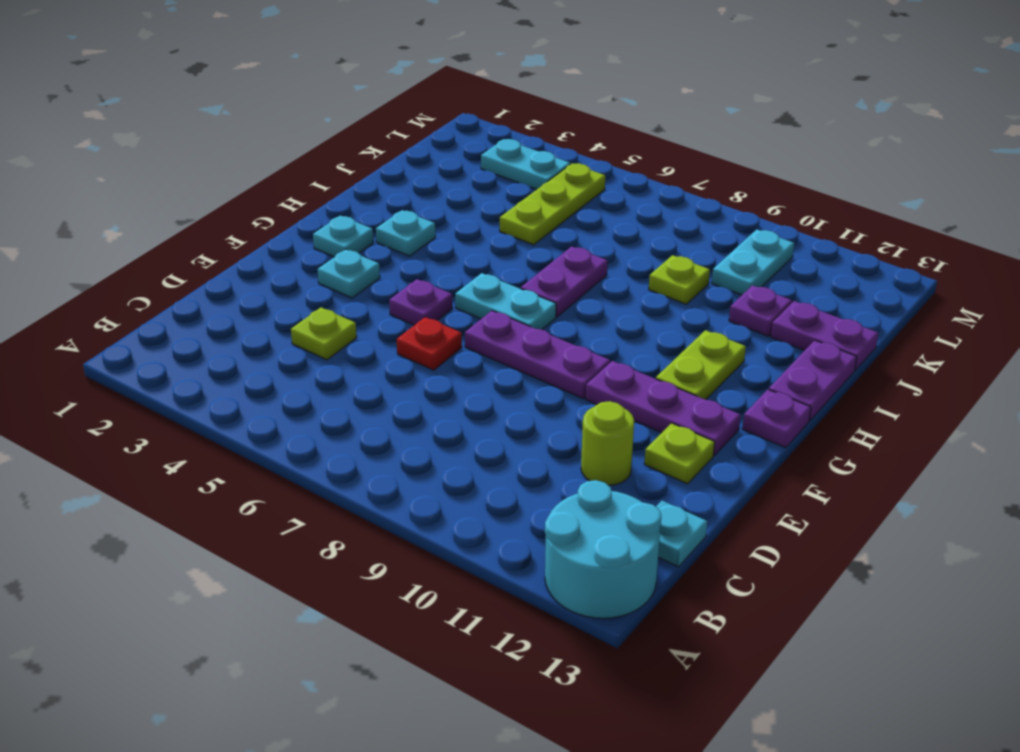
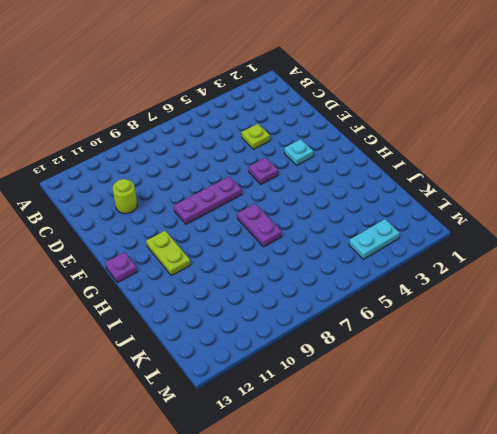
none -> cyan 2x2 round brick [545,480,661,618]
none -> cyan 1x1 plate [656,501,707,567]
none -> red 1x1 plate [397,317,462,370]

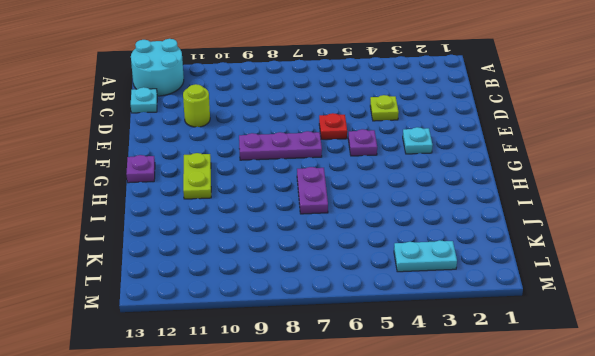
none -> lime 1x1 plate [644,423,715,484]
none -> purple 1x3 plate [586,361,741,455]
none -> cyan 1x1 plate [313,216,374,257]

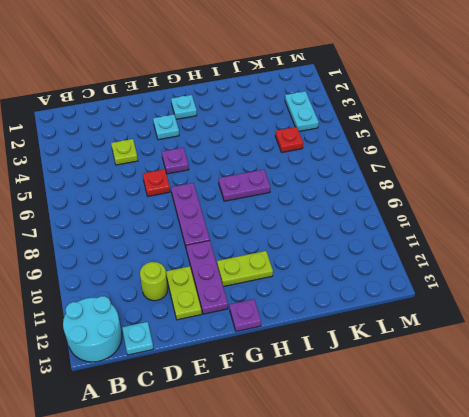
lime 1x2 plate [166,266,202,320] -> lime 1x1 plate [644,423,715,484]
red 1x1 plate [275,127,303,152] -> lime 1x3 plate [500,163,605,245]
none -> cyan 1x2 plate [455,273,556,330]
none -> cyan 1x1 plate [376,210,435,256]
none -> purple 1x2 plate [769,340,857,421]

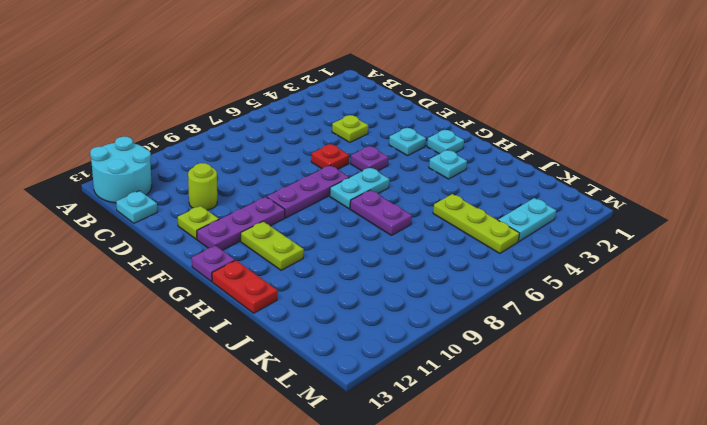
red 1x2 plate [212,260,278,313] -> purple 1x2 plate [769,340,857,421]
none -> lime 1x1 plate [649,255,710,304]
none -> purple 1x1 plate [729,285,792,336]
none -> purple 1x2 plate [771,301,878,370]

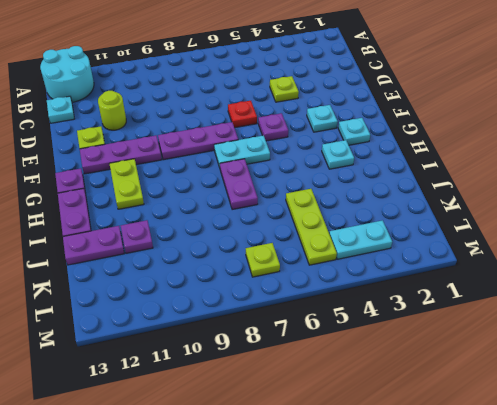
lime 1x1 plate [246,243,280,277] -> lime 1x1 plate moved to [649,255,710,304]
none -> cyan 1x2 plate [712,229,794,295]

